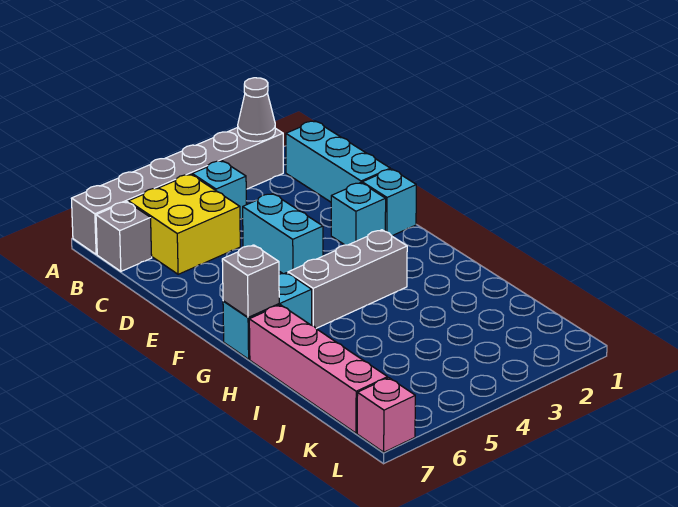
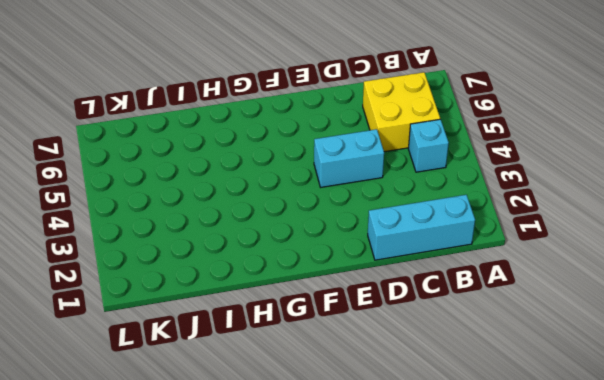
none -> grey 1x6 brick [71,127,283,254]
none -> grey 1x1 brick [96,202,152,271]
none -> cyan 1x1 brick [362,169,416,236]

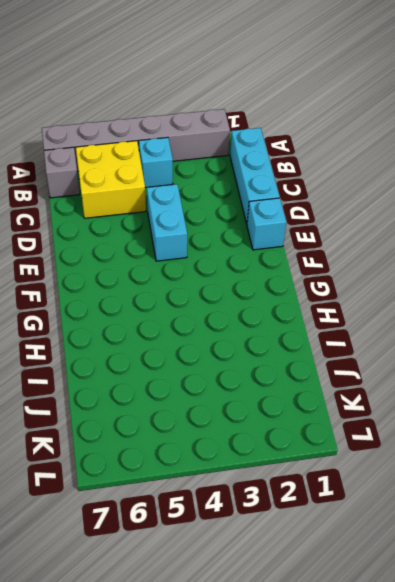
none -> cyan 1x1 brick [331,183,386,245]
none -> grey 1x3 brick [288,230,407,328]
none -> cyan 1x2 brick [223,273,312,359]

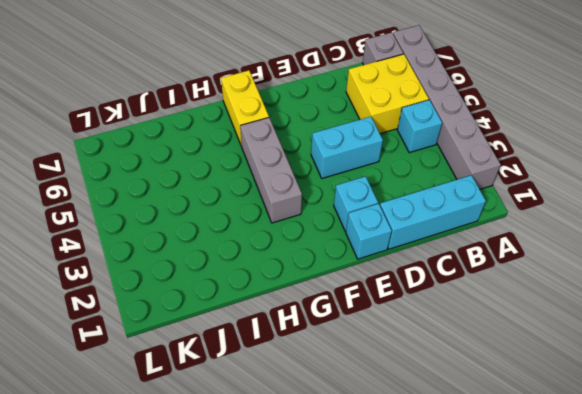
yellow 1x2 brick [221,70,269,146] -> cyan 1x2 brick [223,273,312,359]
none -> pink 1x4 brick [249,305,388,433]
none -> pink 1x1 brick [357,378,415,452]
none -> grey 1x1 cone [238,78,275,141]

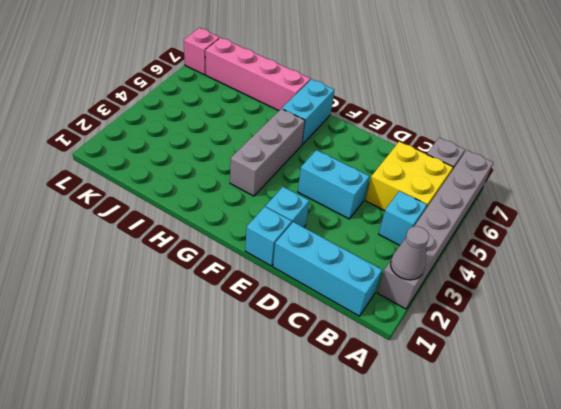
none -> grey 1x1 brick [222,245,279,318]

